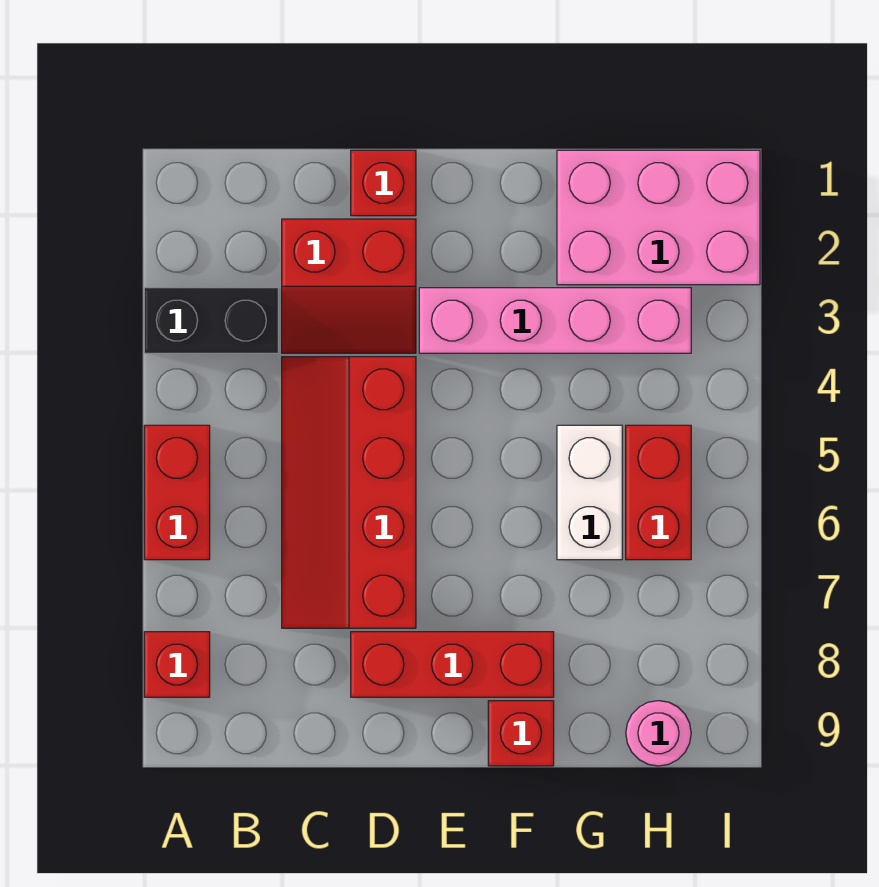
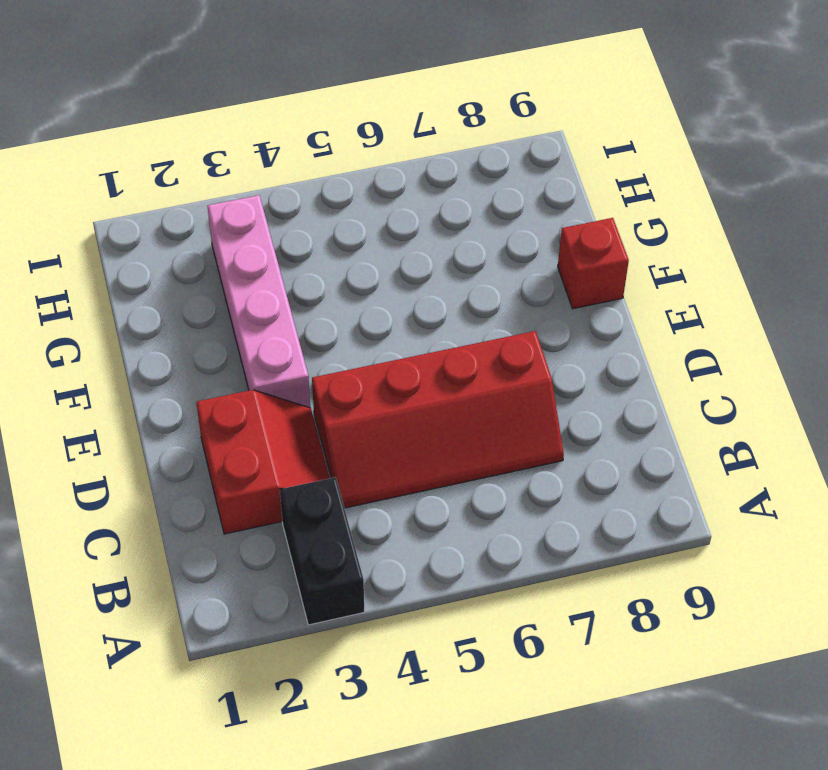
none -> red 1x2 brick [144,425,210,560]
none -> red 1x1 brick [144,632,210,697]
none -> red 1x1 brick [351,150,416,216]

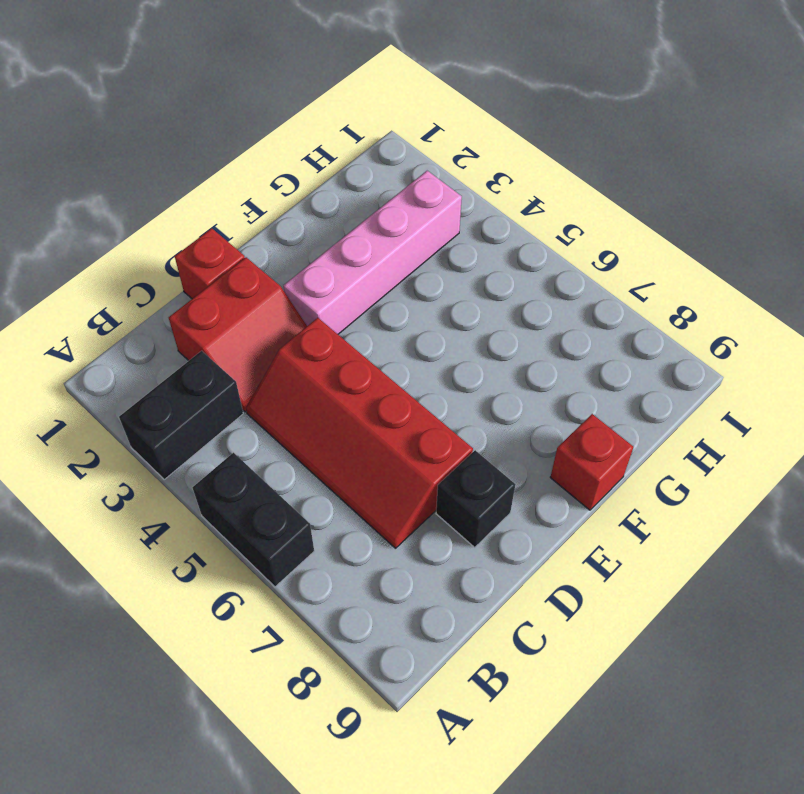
black 1x2 brick [192,453,314,587] -> red 1x2 brick [144,425,210,560]
black 1x1 brick [436,450,515,548] -> red 1x3 brick [351,632,554,697]
none -> red 1x1 brick [144,632,210,697]
none -> pink 2x3 brick [557,150,760,285]
none -> white 1x2 brick [557,425,622,560]

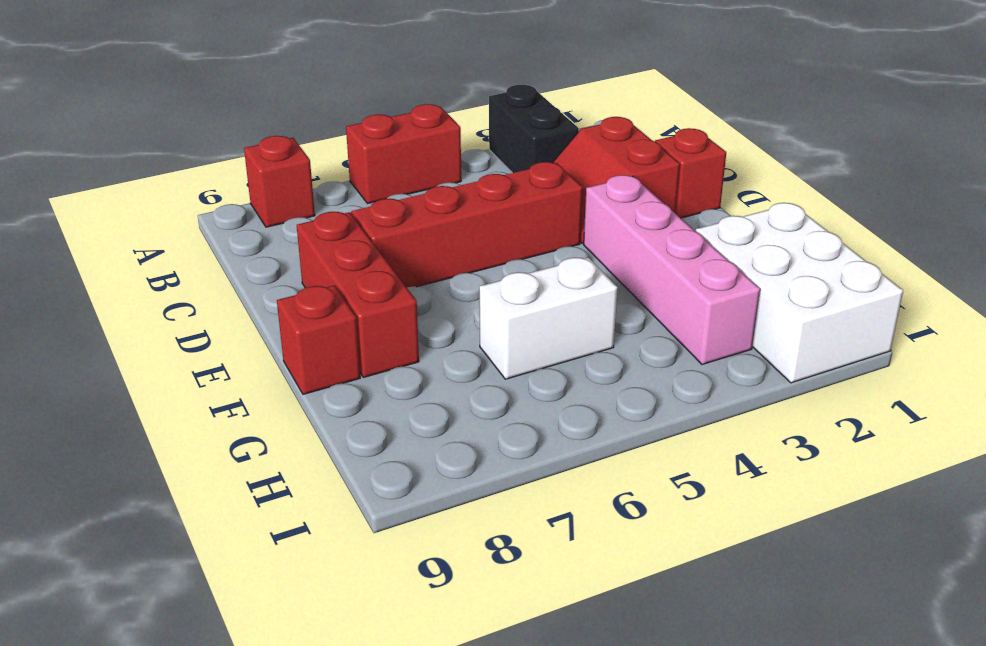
white 2x3 brick [696,203,903,383] -> pink 2x3 brick [557,150,760,285]
none -> red 1x2 brick [626,425,691,560]
none -> pink 1x1 round brick [626,701,691,766]

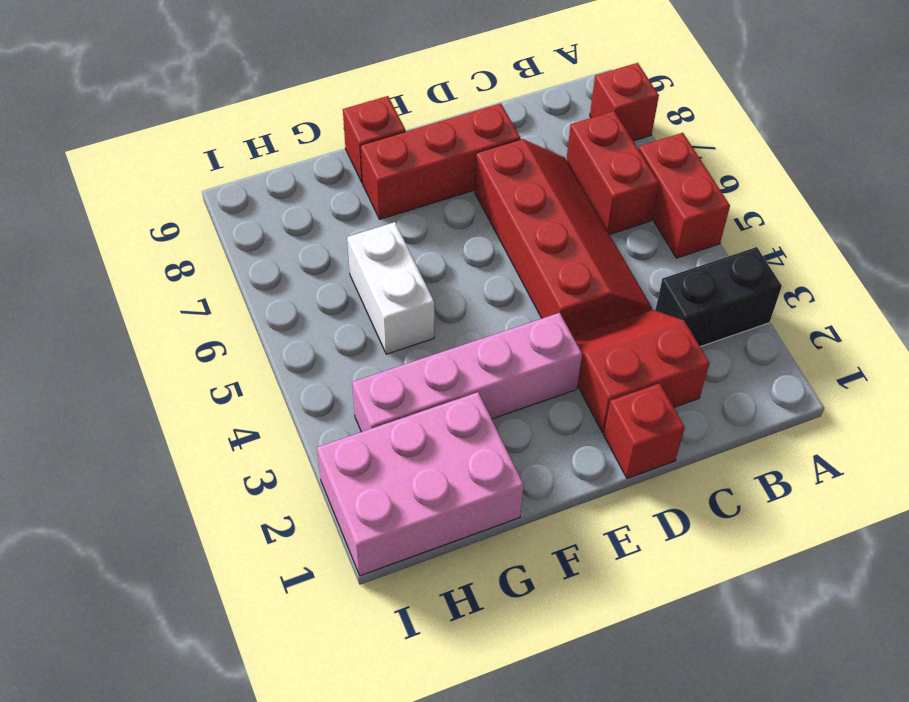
red 1x2 brick [566,111,659,235] -> red 1x2 brick moved to [626,425,691,560]
none -> pink 1x1 round brick [626,701,691,766]

